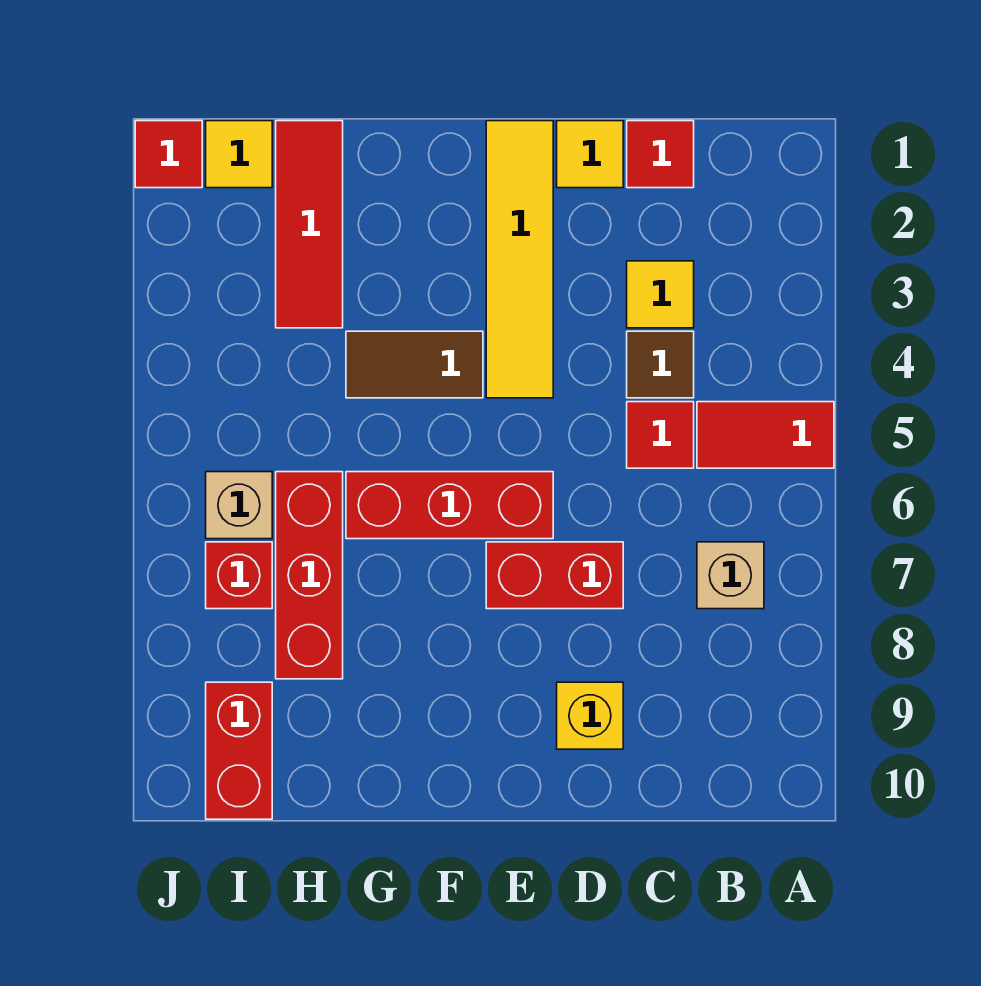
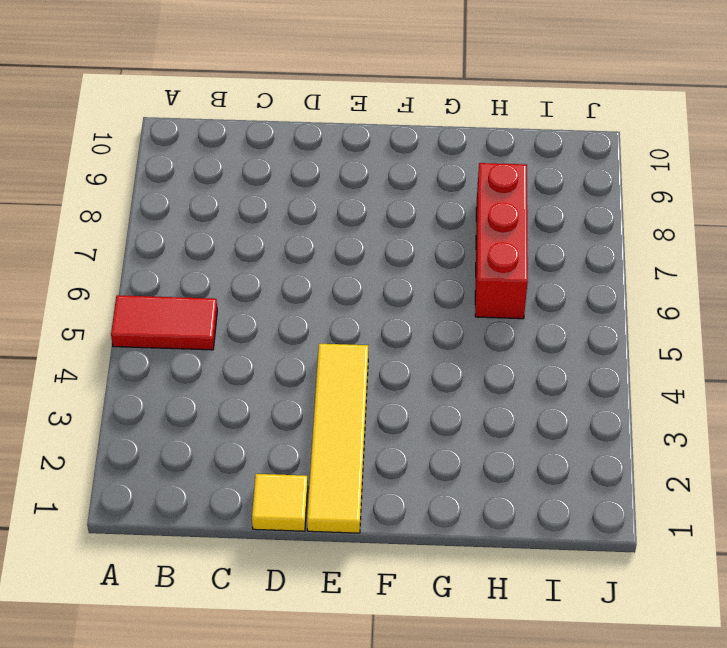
none -> tan 1x1 brick [697,542,764,609]
none -> red 1x1 tile [627,121,694,188]
none -> yellow 1x1 tile [627,261,694,328]

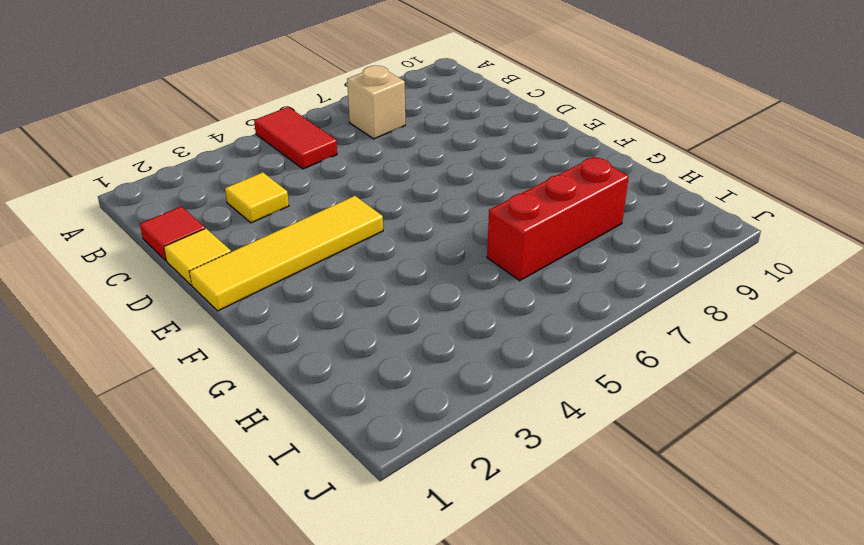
none -> brown 1x1 tile [627,331,694,398]
none -> red 1x1 tile [627,402,694,468]
none -> red 1x2 brick [486,542,623,609]

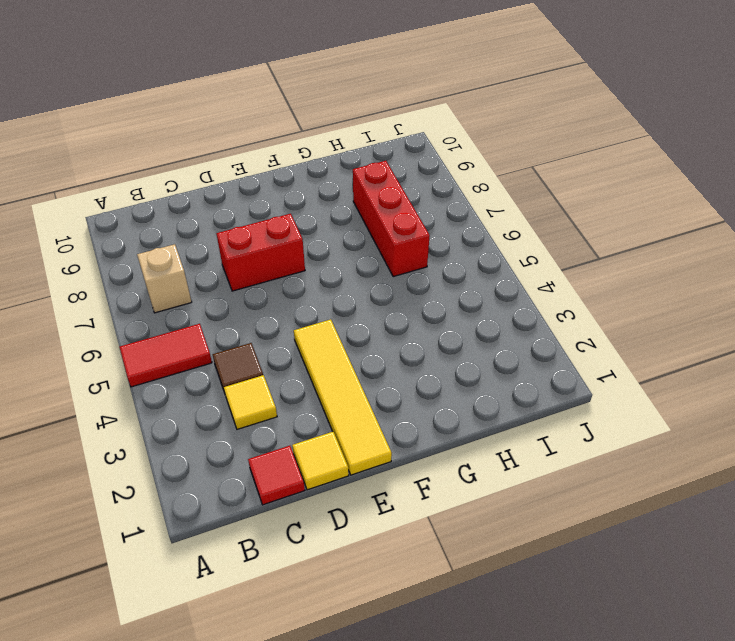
none -> red 1x1 tile [627,402,694,468]
none -> yellow 1x1 brick [557,682,623,749]
none -> red 1x3 brick [346,472,553,539]

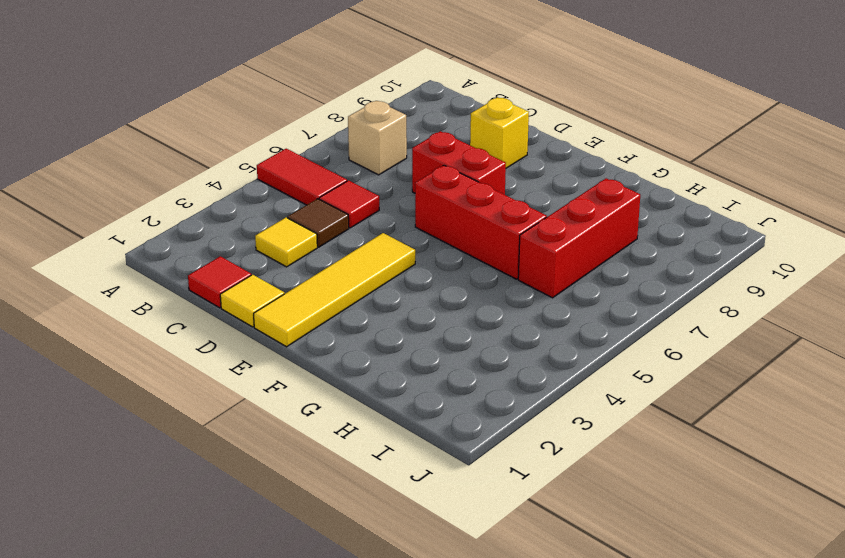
none -> brown 1x2 tile [346,331,483,398]
none -> red 1x3 tile [276,121,343,328]
none -> yellow 1x1 tile [206,121,272,188]

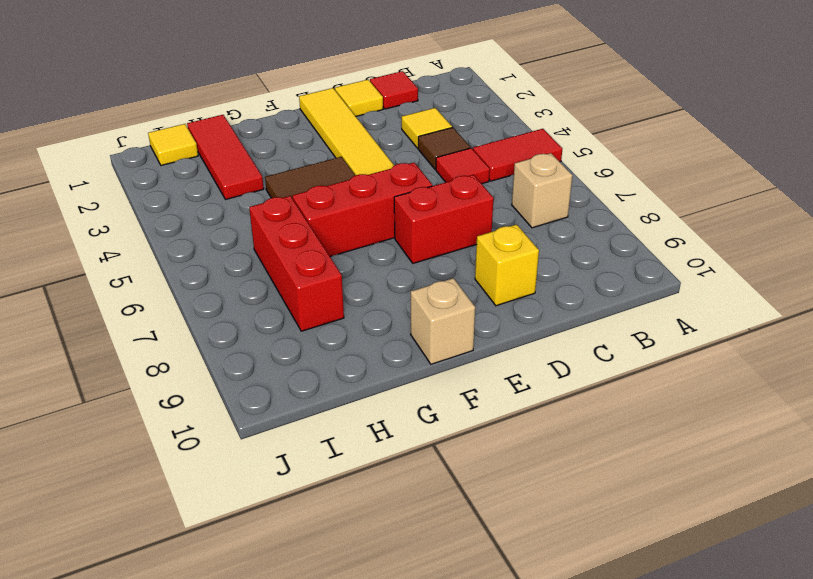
tan 1x1 brick [411,278,475,364] -> tan 1x1 brick moved to [206,472,272,539]
none -> red 1x1 brick [206,542,272,609]
none -> red 1x2 brick [206,682,272,819]
none -> red 1x1 tile [135,121,202,188]

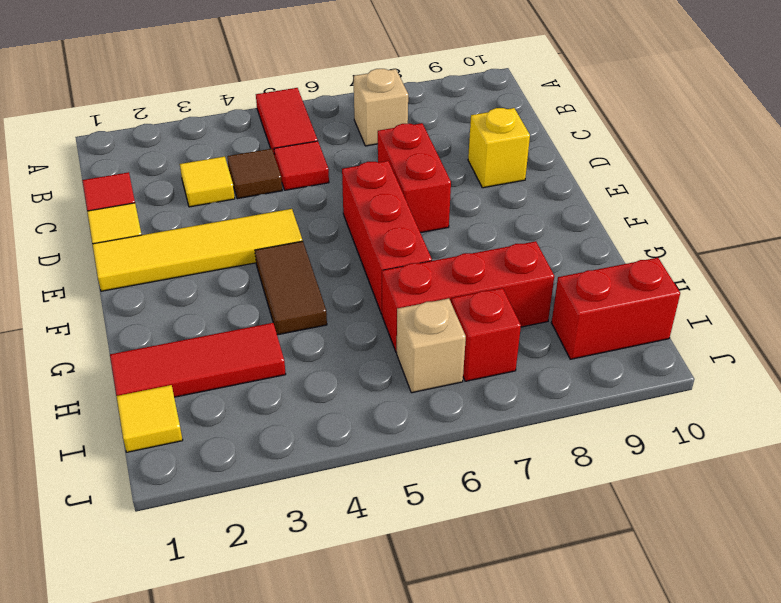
none -> red 1x1 tile [135,121,202,188]

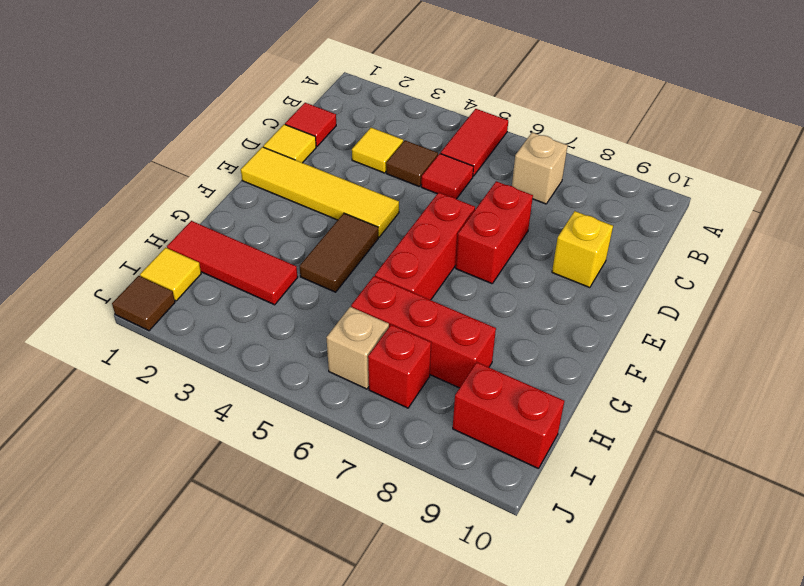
brown 1x1 tile [112,276,175,331] -> red 1x1 tile [135,121,202,188]

